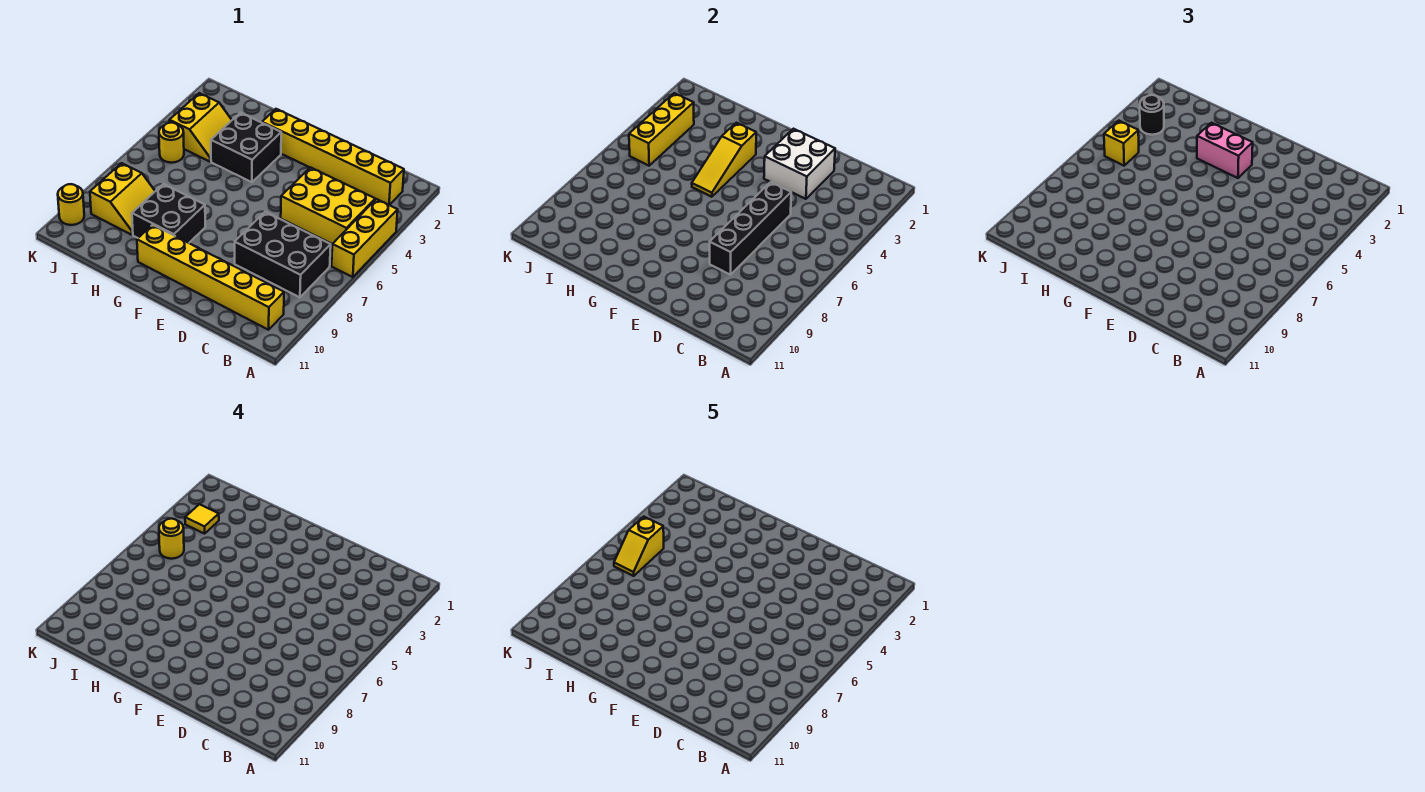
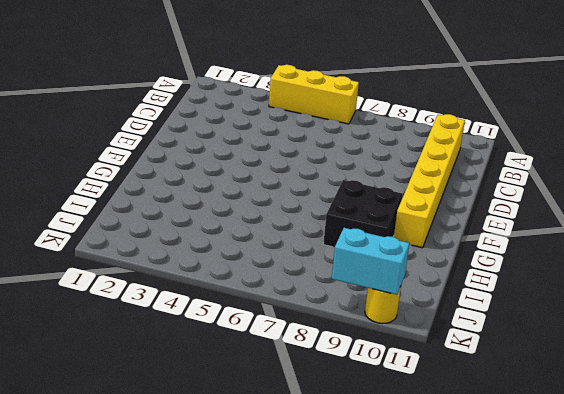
cyan 1x2 brick [332,228,409,295] -> none
none -> yellow 1x6 brick [262,109,404,205]
none -> yellow 2x3 brick [281,167,375,244]
none -> black 2x3 brick [235,212,331,297]

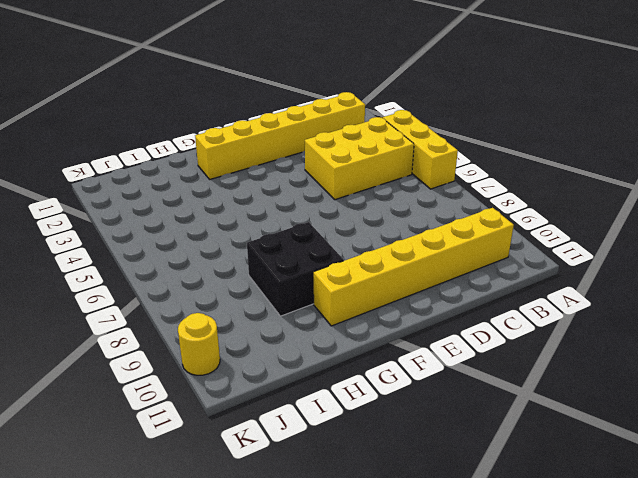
none -> black 2x3 brick [235,212,331,297]
none -> black 2x2 brick [211,113,281,182]
none -> yellow 2x2 slope [170,93,232,162]

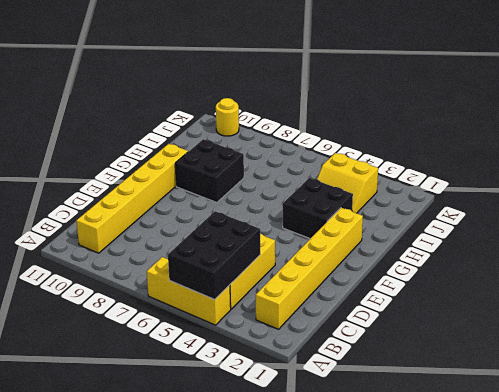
black 2x3 brick [168,211,260,300] -> black 2x3 brick moved to [235,212,331,297]
none -> yellow 2x2 slope [90,163,155,235]
none -> yellow 1x1 round brick [159,123,184,163]
none -> white 2x2 brick [764,129,835,199]

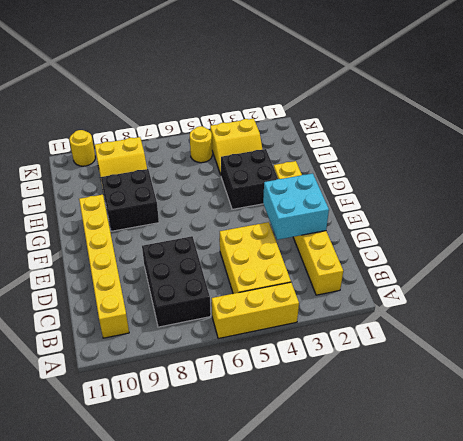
cyan 2x2 brick [263,173,329,240] -> white 2x2 brick [764,129,835,199]
none -> black 1x4 brick [710,182,791,275]
none -> yellow 1x3 slope [692,123,756,197]
none -> yellow 1x3 brick [629,93,694,166]

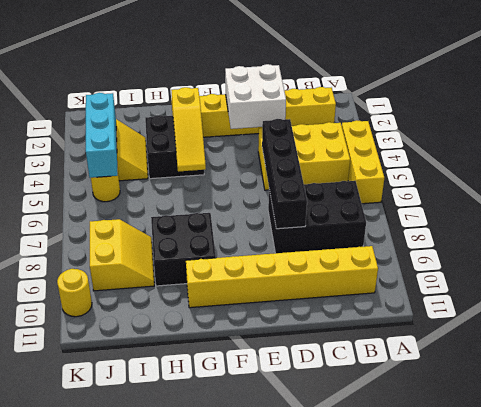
cyan 1x3 brick [86,93,118,178] -> yellow 1x3 brick [629,93,694,166]
none -> pink 1x2 brick [1197,123,1253,178]
none -> black 1x1 round brick [1140,95,1164,135]
none -> yellow 1x1 brick [1104,121,1139,166]

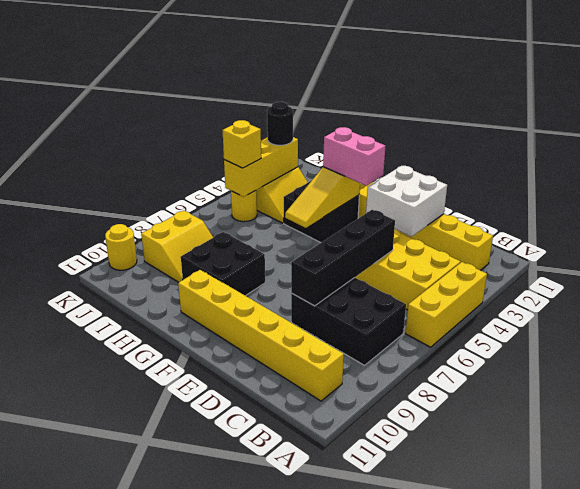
none -> yellow 1x1 tile [185,504,219,534]
none -> yellow 1x1 round brick [159,519,184,559]
none -> yellow 1x2 slope [614,517,664,576]

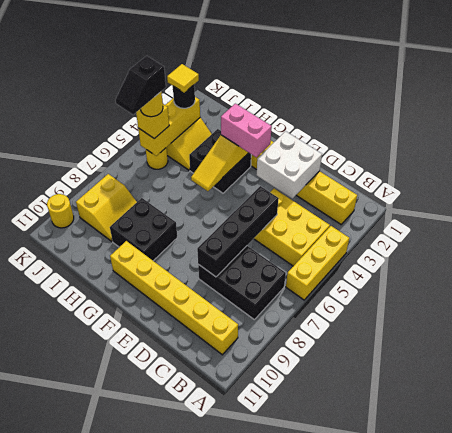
black 1x2 slope [116,56,166,115] -> yellow 1x2 slope [614,517,664,576]

